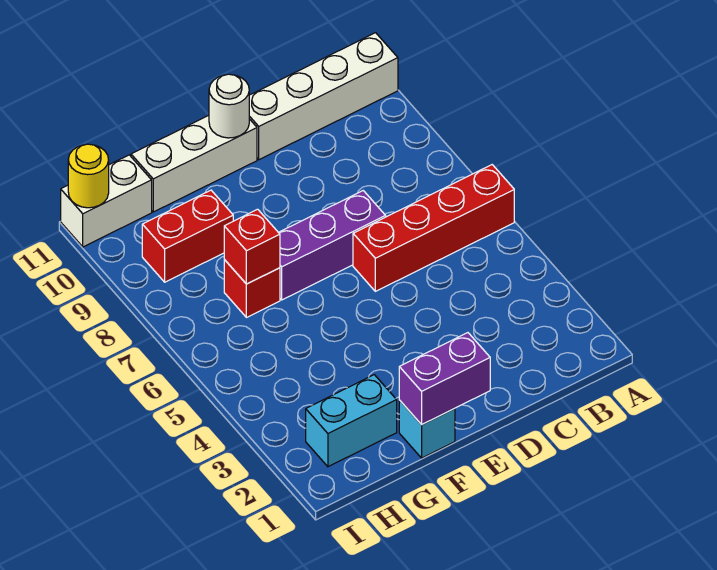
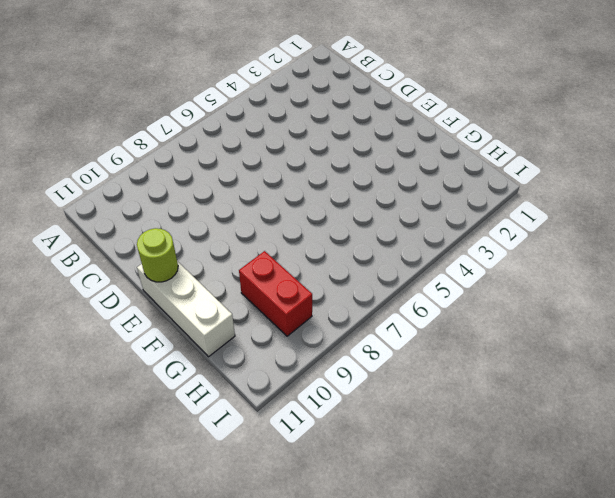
lime 1x1 round brick [137,228,178,282] -> white 1x1 round brick [209,74,249,138]
none -> red 1x4 brick [353,165,514,291]
none -> white 1x4 brick [249,33,398,160]
none -> purple 1x3 brick [278,191,386,300]

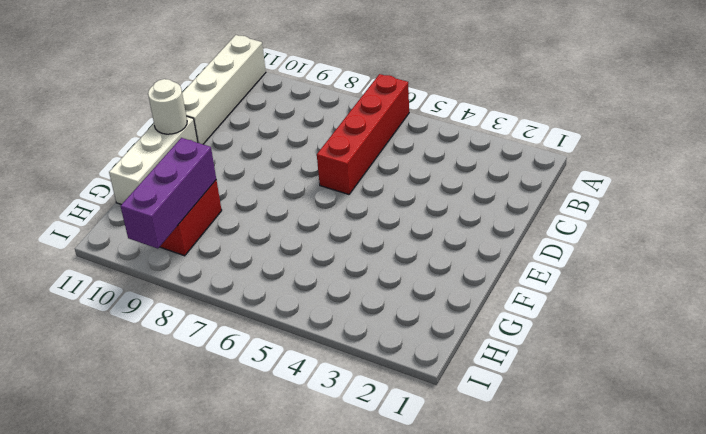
purple 1x3 brick [121,138,216,249] -> purple 1x3 brick moved to [278,191,386,300]
none -> cyan 1x1 brick [399,400,455,458]
none -> cyan 1x2 brick [306,375,397,467]
none -> red 1x1 brick [224,260,280,318]

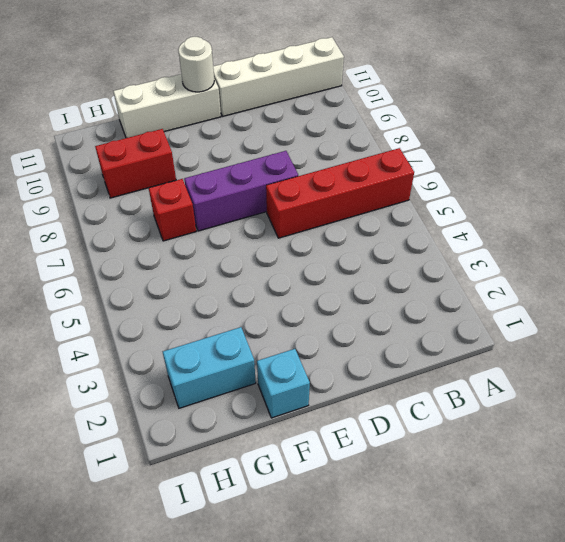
none -> white 1x2 brick [61,155,152,247]
none -> purple 1x2 brick [399,333,490,425]
none -> red 1x1 brick [224,209,280,284]

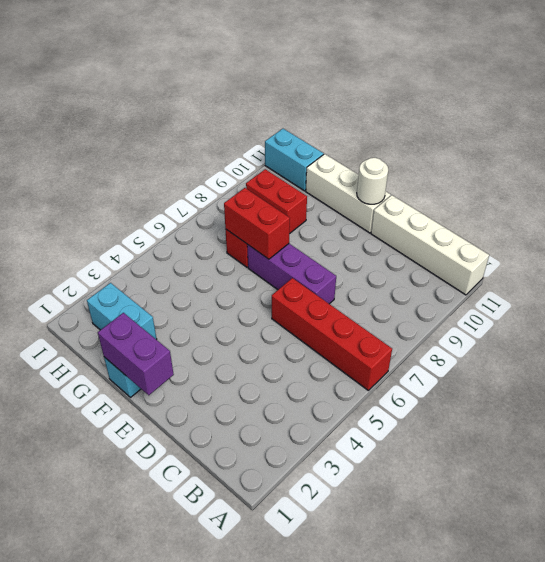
red 1x2 brick [224,188,290,259] -> red 1x1 brick [224,209,280,284]
cyan 1x2 brick [265,129,324,191] -> white 1x2 brick [61,155,152,247]
none -> yellow 1x1 round brick [68,144,109,208]

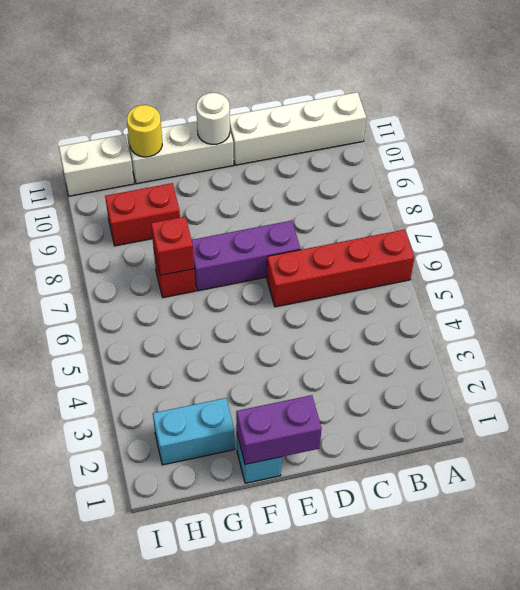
yellow 1x1 round brick [127,105,162,157] -> yellow 1x1 round brick moved to [68,144,109,208]

